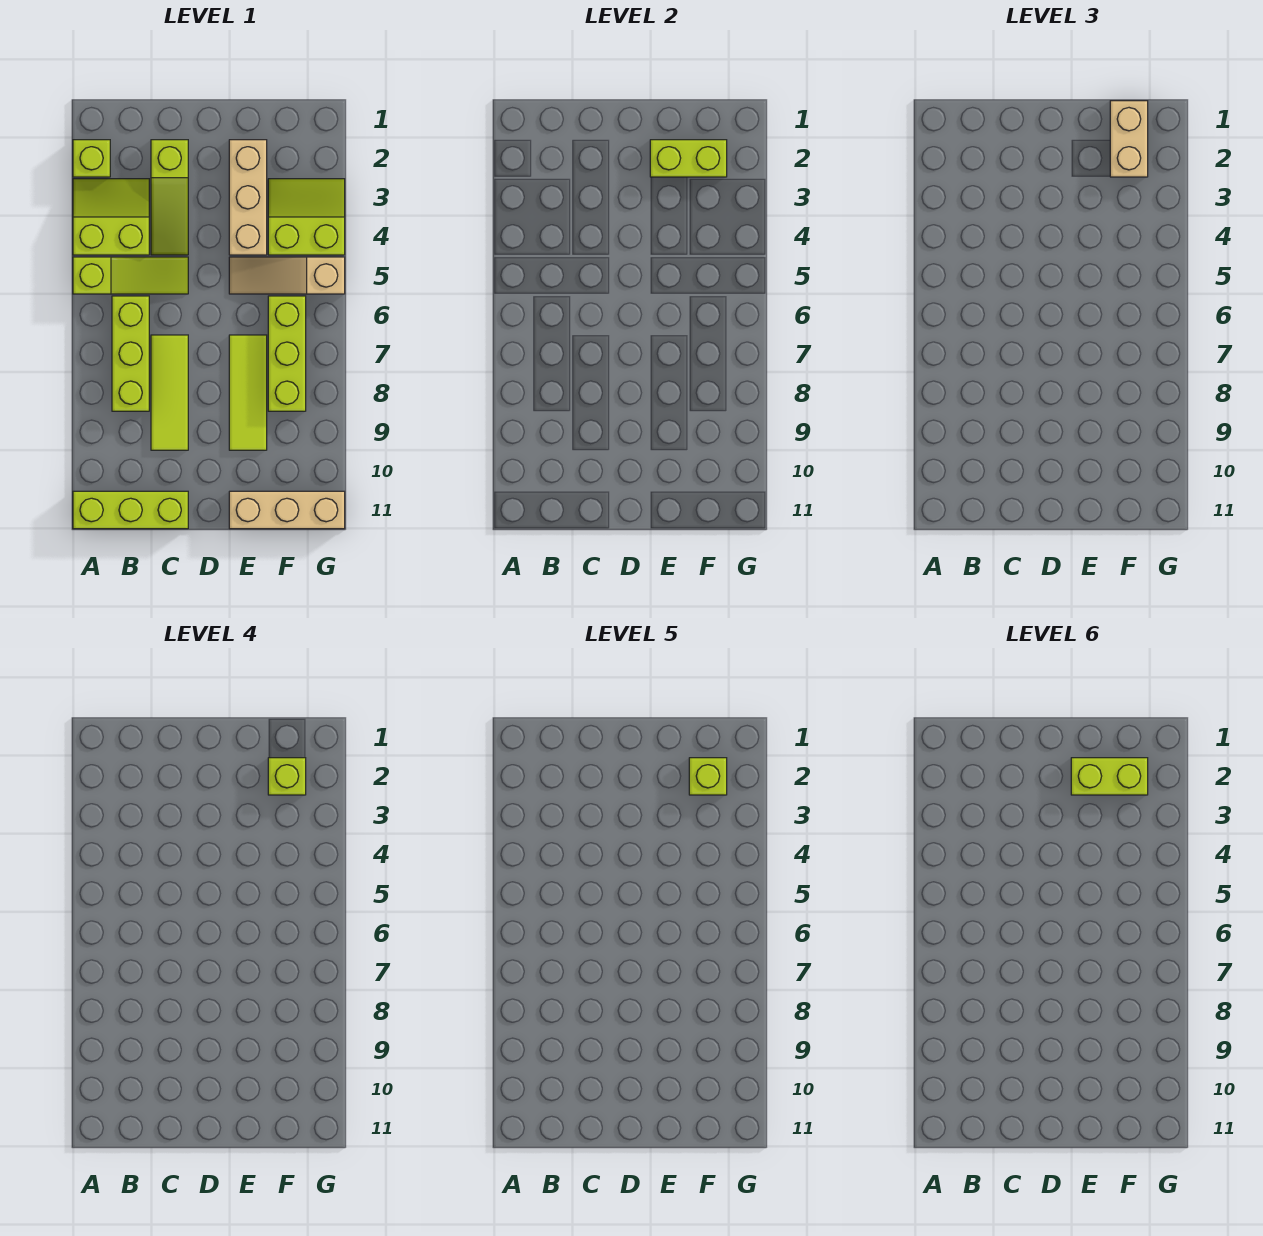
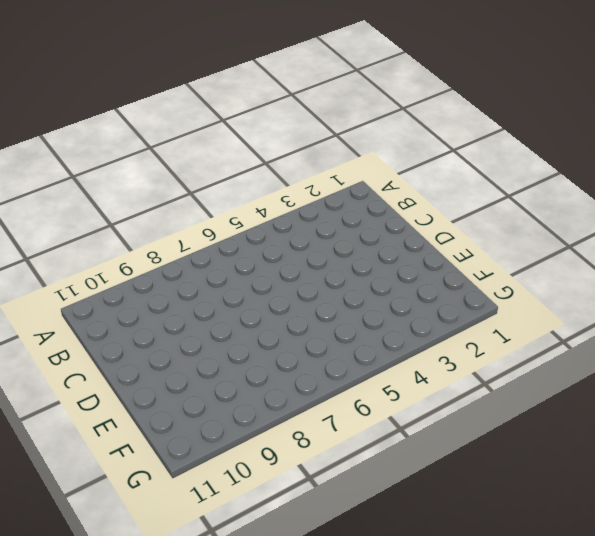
none -> lime 1x1 brick [73,140,110,177]
none -> lime 2x2 slope [73,179,149,255]
none -> lime 1x3 slope [73,257,188,294]

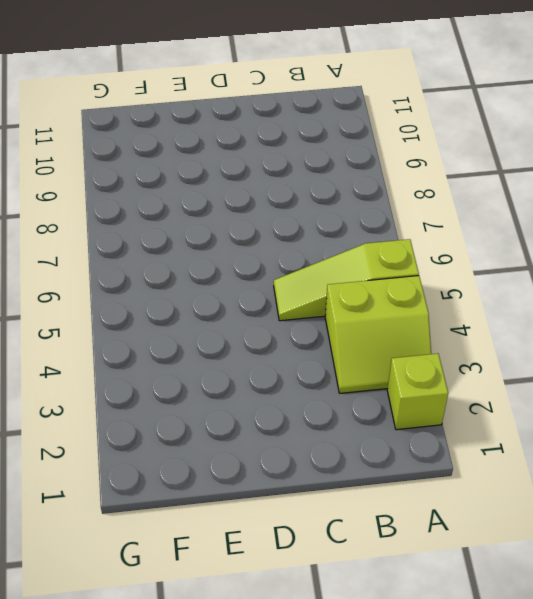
none -> lime 1x3 brick [73,491,188,529]
none -> lime 1x3 brick [112,296,149,411]
none -> lime 1x3 slope [151,140,188,255]

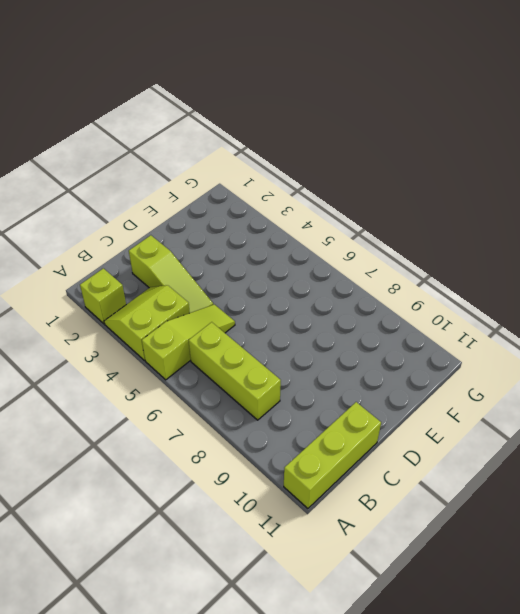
none -> lime 1x3 tile [151,335,188,450]
none -> tan 1x3 brick [229,140,267,255]
none -> tan 1x3 slope [229,257,345,294]

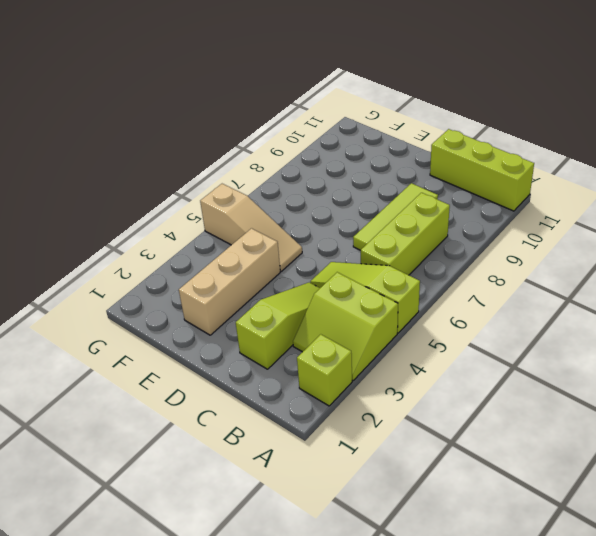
none -> lime 1x3 tile [229,335,267,450]
none -> tan 1x3 brick [229,491,345,529]
none -> lime 2x2 slope [268,179,345,255]

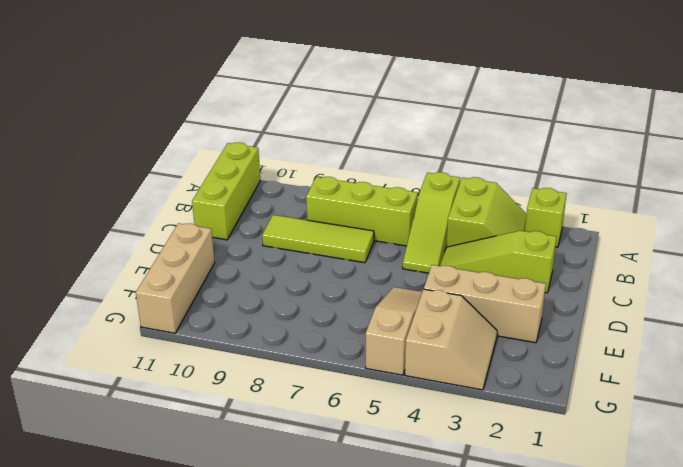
tan 2x2 slope [405,289,497,390] -> lime 2x2 slope [268,179,345,255]
none -> lime 1x3 tile [229,335,267,450]
none -> lime 1x3 brick [268,296,306,411]
none -> lime 1x2 brick [650,140,727,177]

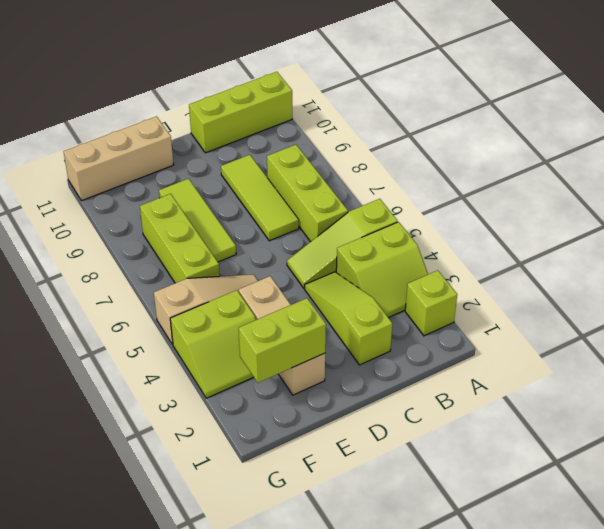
none -> tan 1x2 brick [1110,101,1148,177]
none -> lime 1x1 brick [268,758,306,795]
none -> lime 1x1 brick [689,758,727,795]

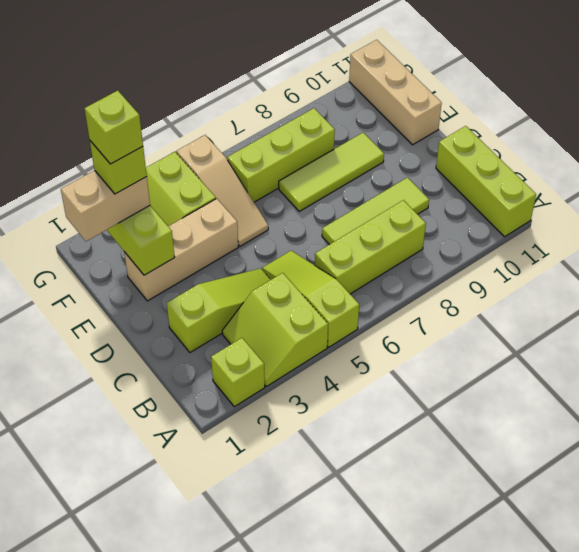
none -> lime 1x2 brick [1071,758,1148,795]

